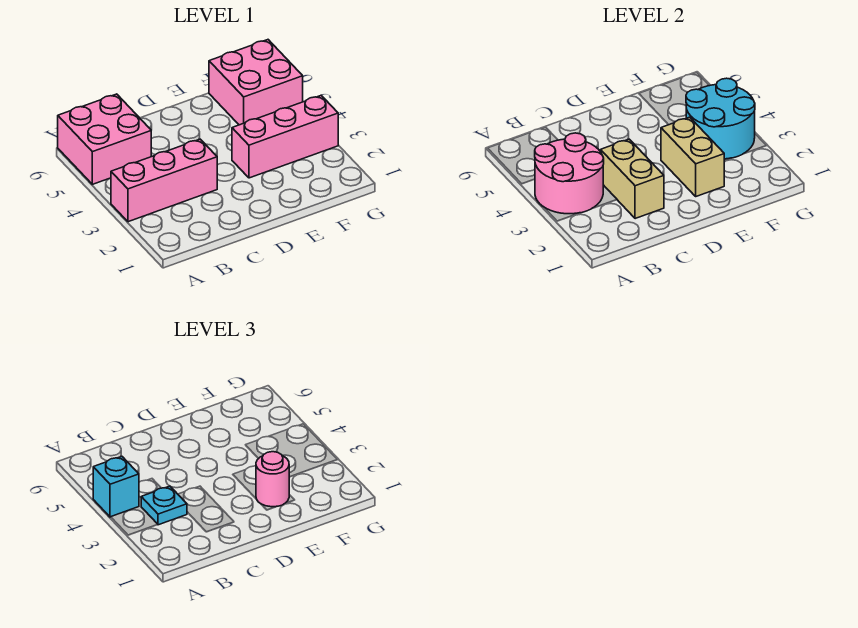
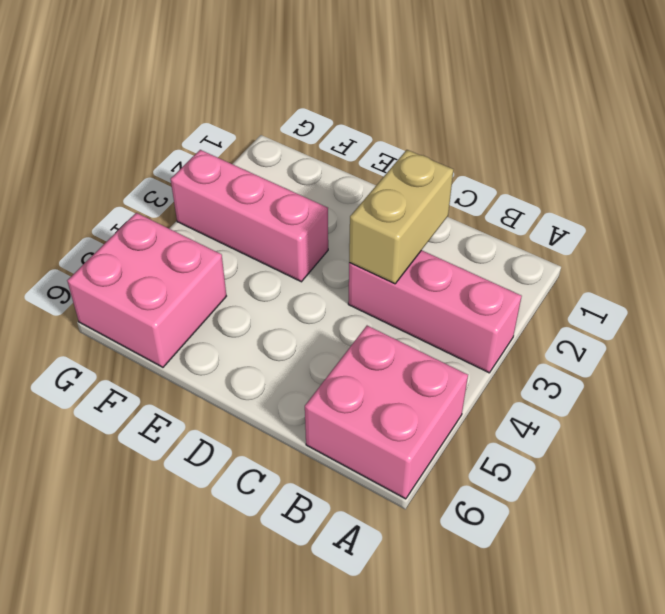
none -> pink 2x2 round brick [535,133,604,214]
none -> tan 1x2 brick [661,117,724,196]

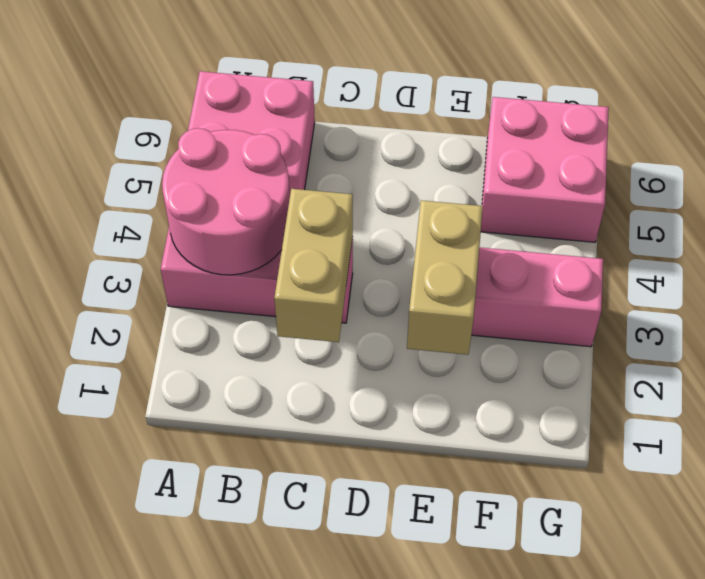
none -> cyan 2x2 round brick [686,78,755,159]
none -> cyan 1x1 brick [93,456,139,517]

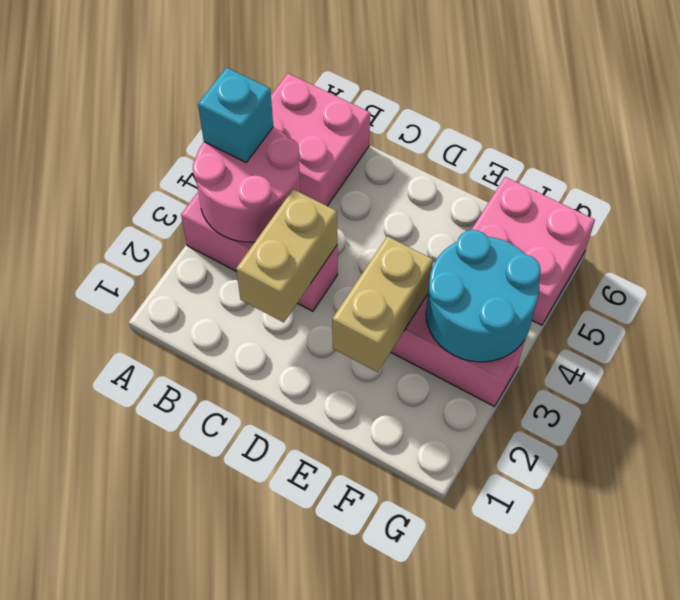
none -> cyan 1x1 plate [141,486,187,525]
none -> pink 1x1 round brick [256,452,289,507]

